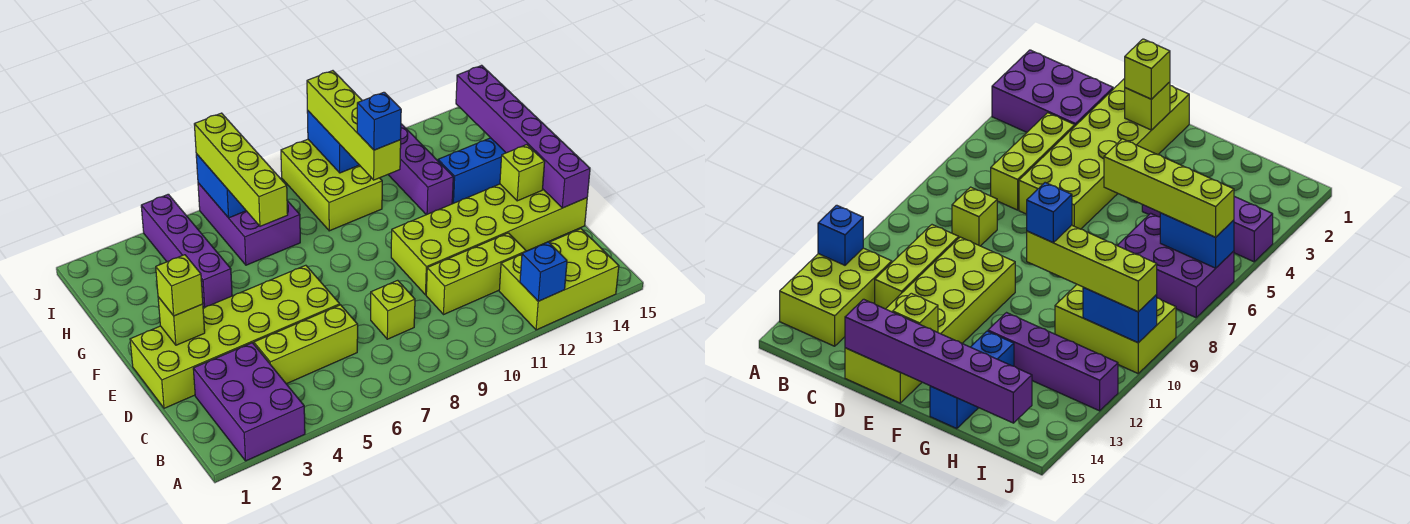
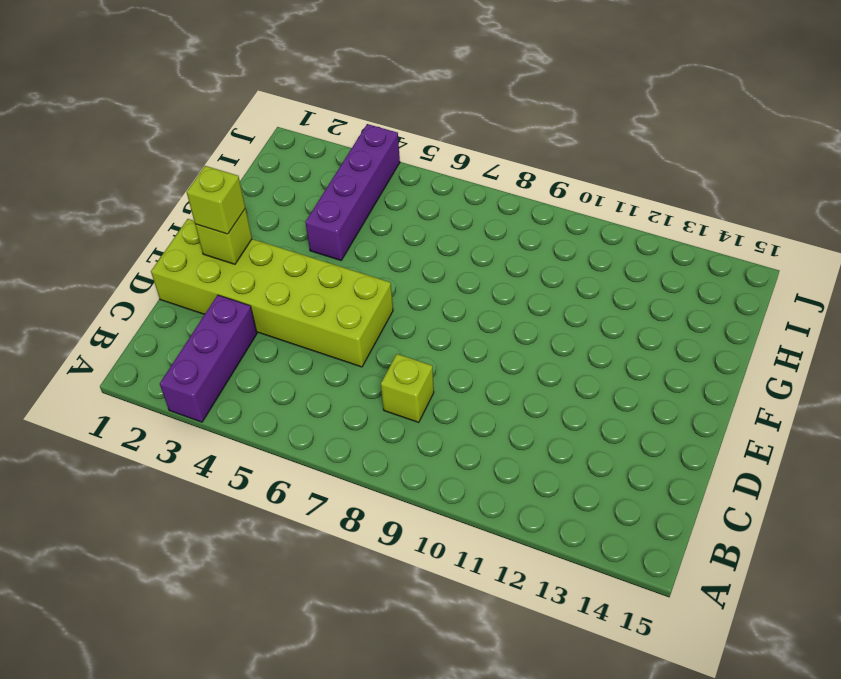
purple 1x3 brick [160,295,257,422] -> purple 2x3 brick [193,343,305,461]
none -> lime 2x3 brick [499,229,619,330]
none -> lime 1x3 brick [254,305,358,384]
none -> lime 1x3 brick [426,233,526,314]

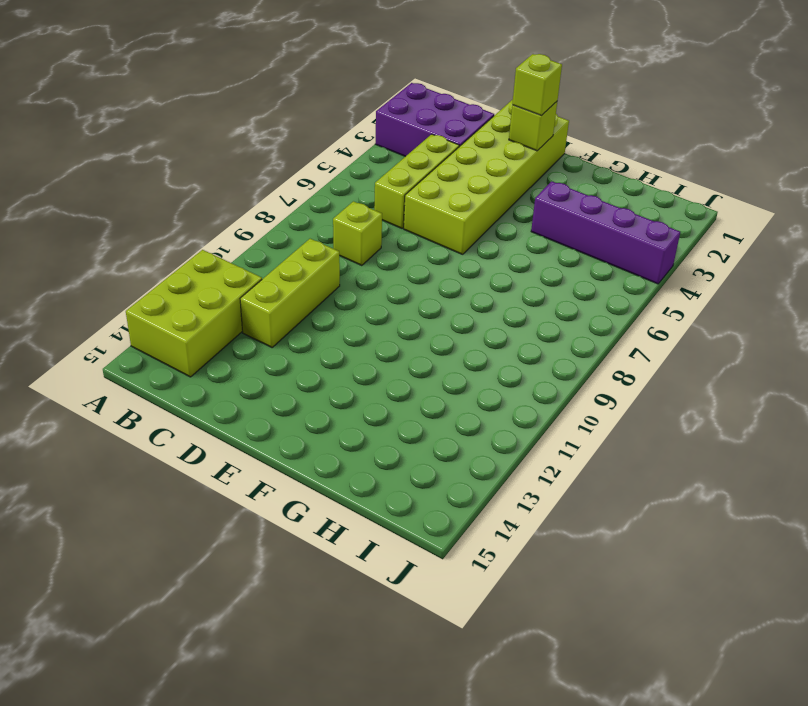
none -> lime 2x6 brick [391,184,587,295]
none -> purple 1x4 brick [388,124,453,215]
none -> blue 1x3 brick [438,138,506,204]

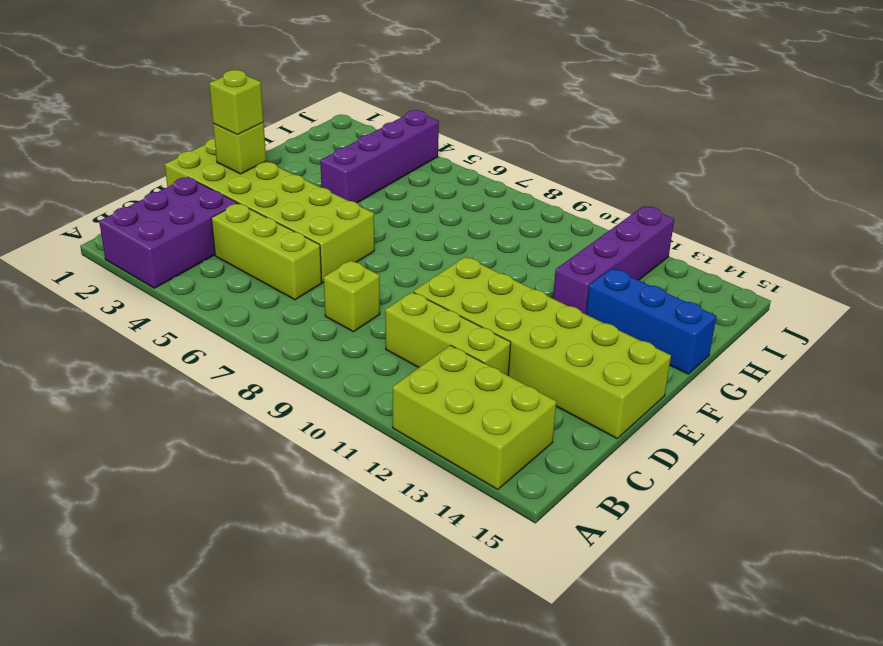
none -> purple 2x3 brick [198,183,300,265]
none -> lime 2x3 brick [281,139,382,231]
none -> blue 1x1 brick [520,242,567,301]

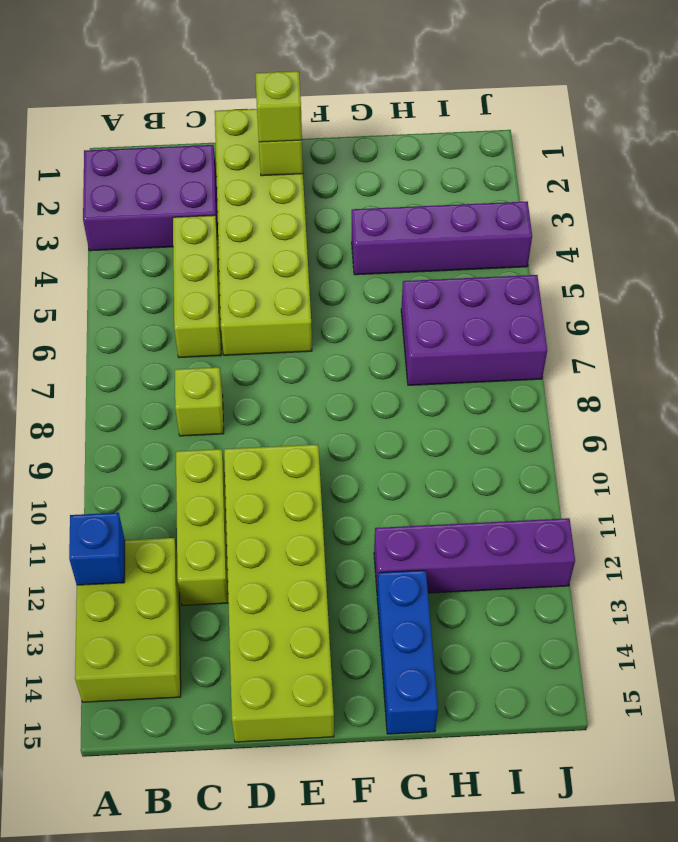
none -> lime 2x3 brick [281,139,382,231]
none -> purple 1x6 brick [456,65,590,208]
none -> lime 1x1 brick [500,145,545,201]

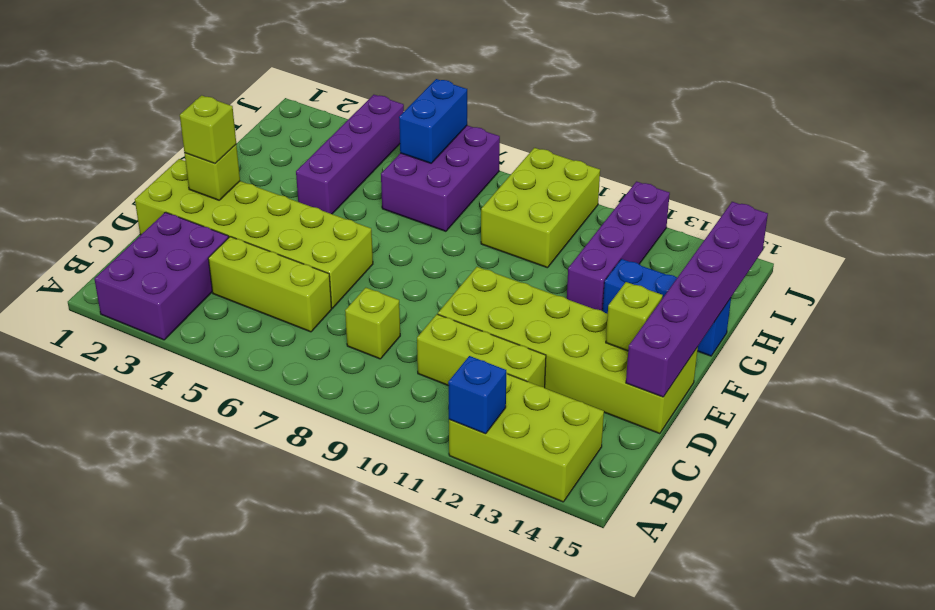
none -> blue 1x2 brick [307,110,359,173]
none -> lime 1x4 brick [194,113,288,226]
none -> lime 1x4 brick [307,71,401,180]

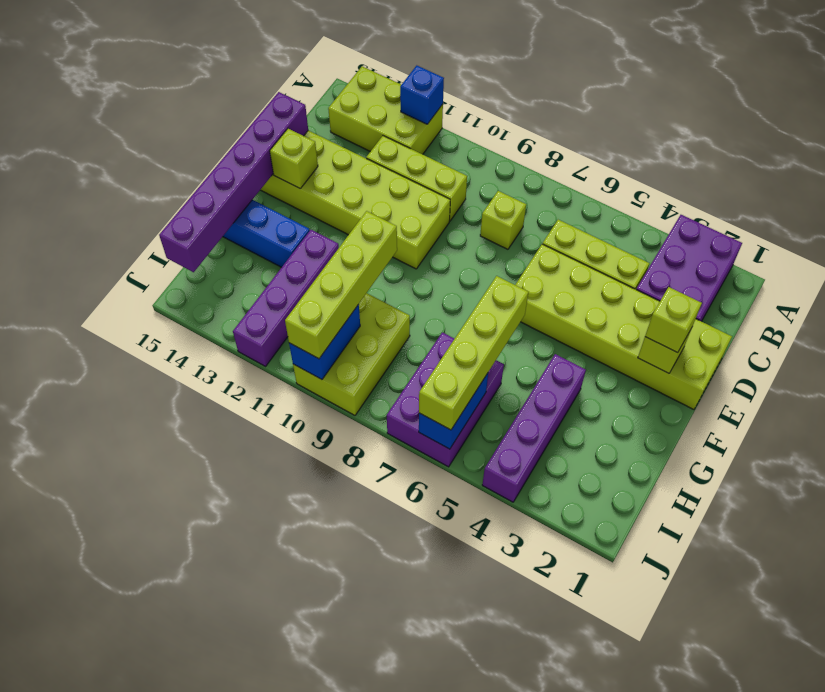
none -> blue 1x1 brick [357,92,401,150]

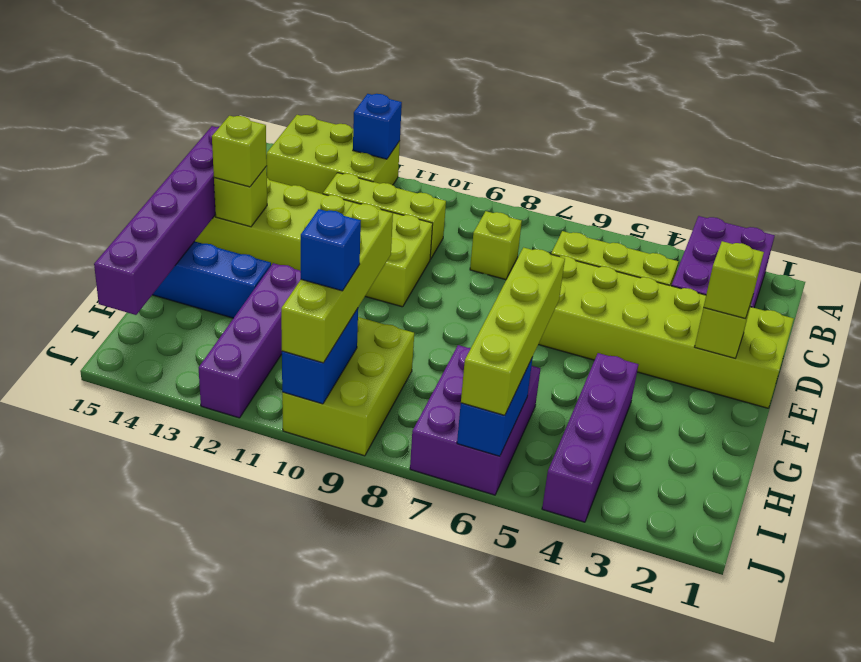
lime 1x1 brick [212,116,267,187] -> none
blue 1x1 brick [301,209,361,291] -> blue 1x1 brick moved to [357,92,401,150]

